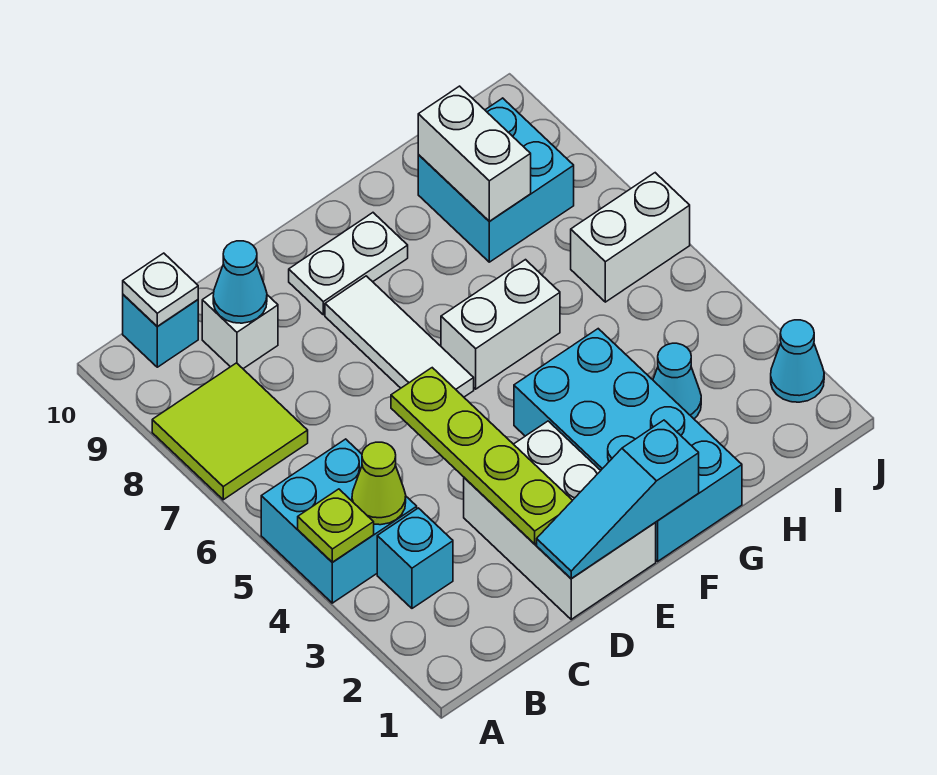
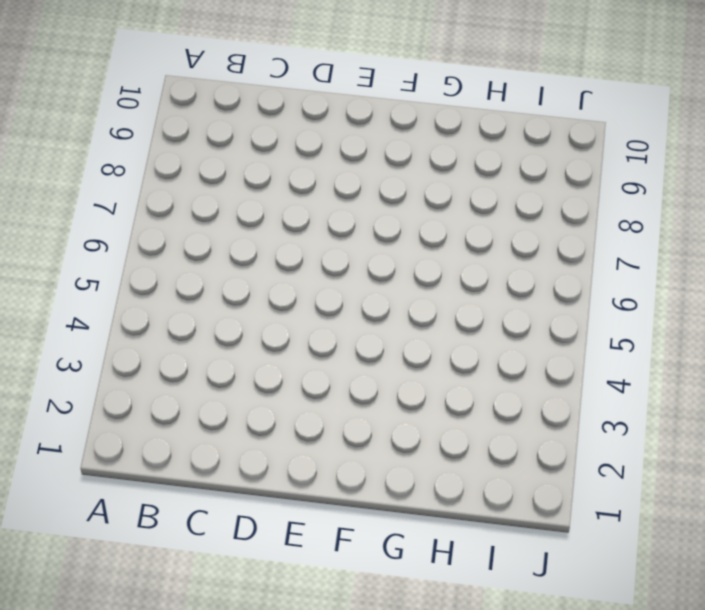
none -> cyan 2x2 brick [261,439,417,603]
none -> lime 2x2 tile [152,363,308,500]
none -> cyan 1x1 brick [377,508,453,608]

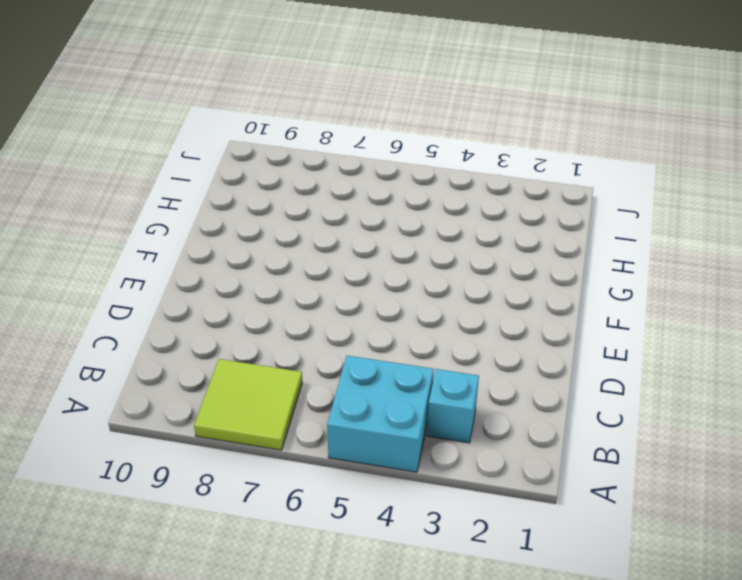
none -> cyan 1x1 brick [123,295,198,367]
none -> white 1x1 brick [202,292,278,369]
none -> white 2x3 brick [464,421,656,619]

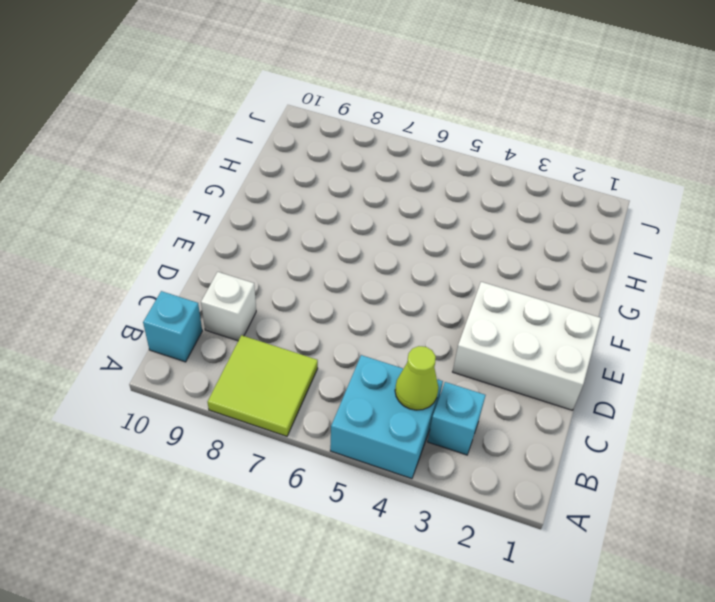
none -> white 1x3 tile [325,276,474,397]
none -> white 1x2 plate [289,213,408,315]
none -> cyan 2x4 brick [514,329,742,561]

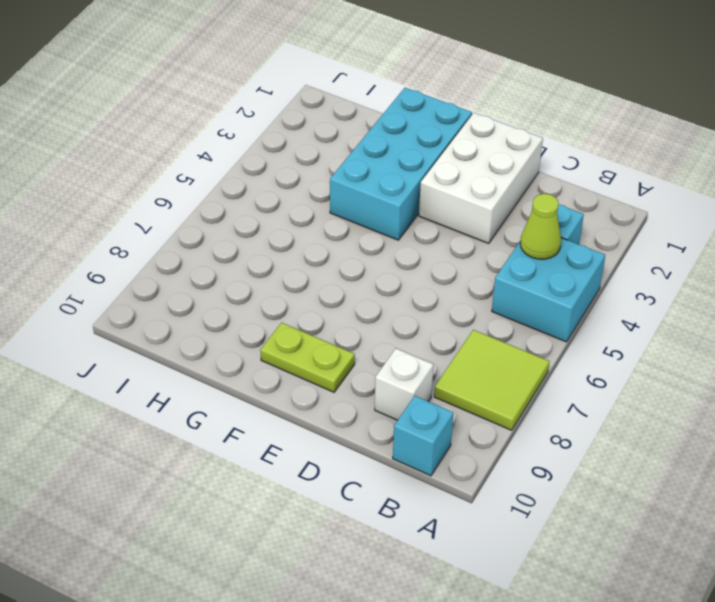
lime 1x2 plate [260,323,355,392] -> white 1x2 plate [289,213,408,315]
none -> white 1x3 tile [325,276,474,397]
none -> white 1x2 brick [441,260,560,389]
none -> cyan 1x1 cone [653,343,701,419]

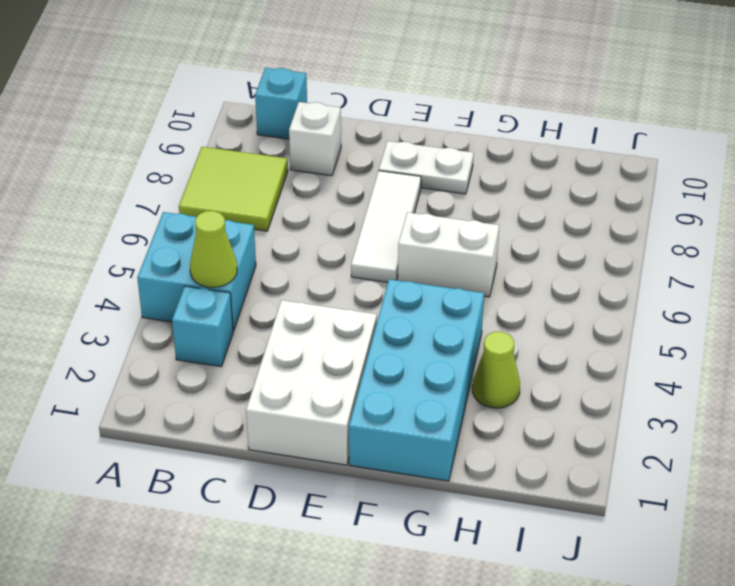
lime 1x1 cone [472,332,520,408] -> cyan 1x1 cone [653,343,701,419]
none -> cyan 2x2 brick [418,98,574,262]
none -> white 1x2 brick [571,173,690,302]
none -> cyan 1x1 cone [771,320,824,402]

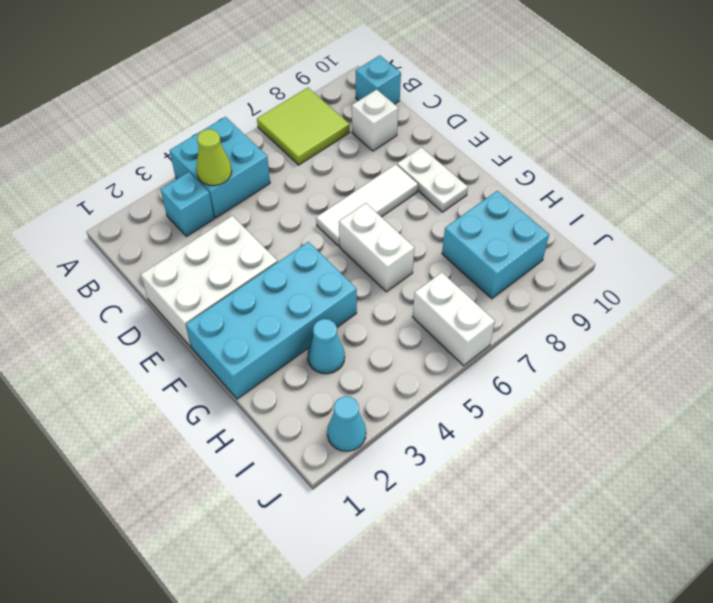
none -> lime 1x1 plate [298,489,374,562]
none -> white 1x1 plate [123,253,198,327]
none -> cyan 1x1 cone [213,241,267,323]

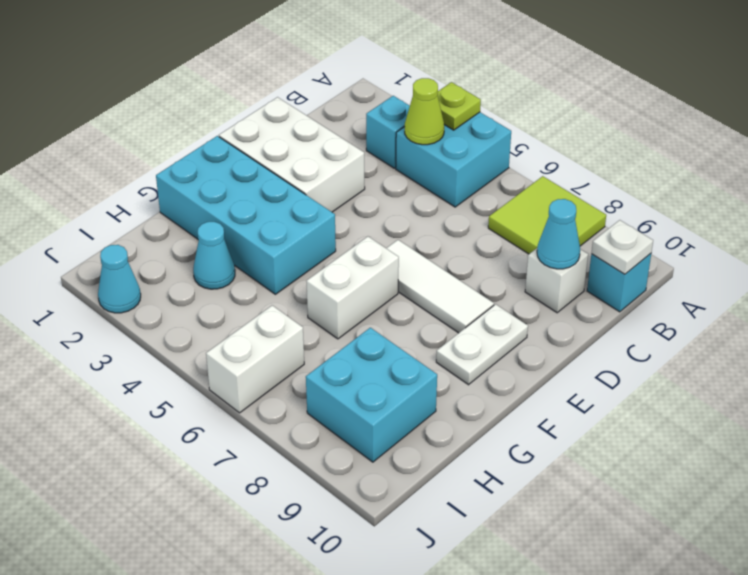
none -> cyan 1x3 slope [537,420,699,579]
none -> lime 1x4 plate [391,368,572,544]
none -> white 1x2 brick [418,86,531,221]

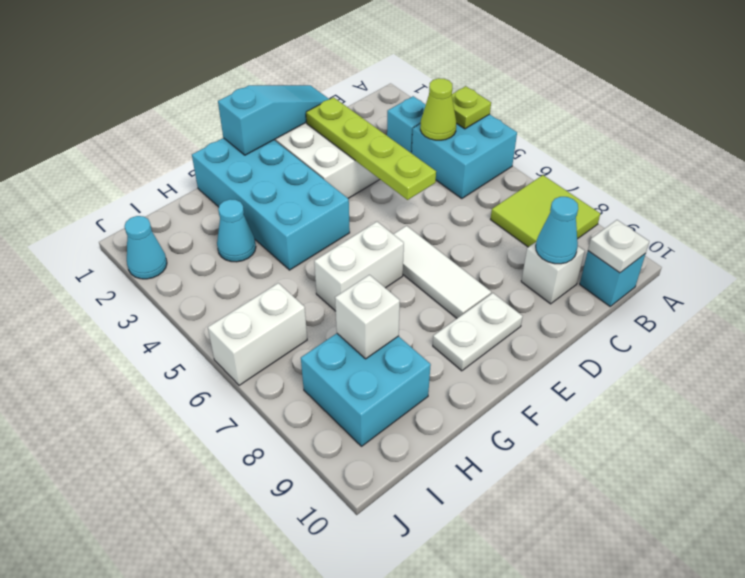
white 1x1 brick [335,275,400,359] -> white 1x2 brick [418,86,531,221]

